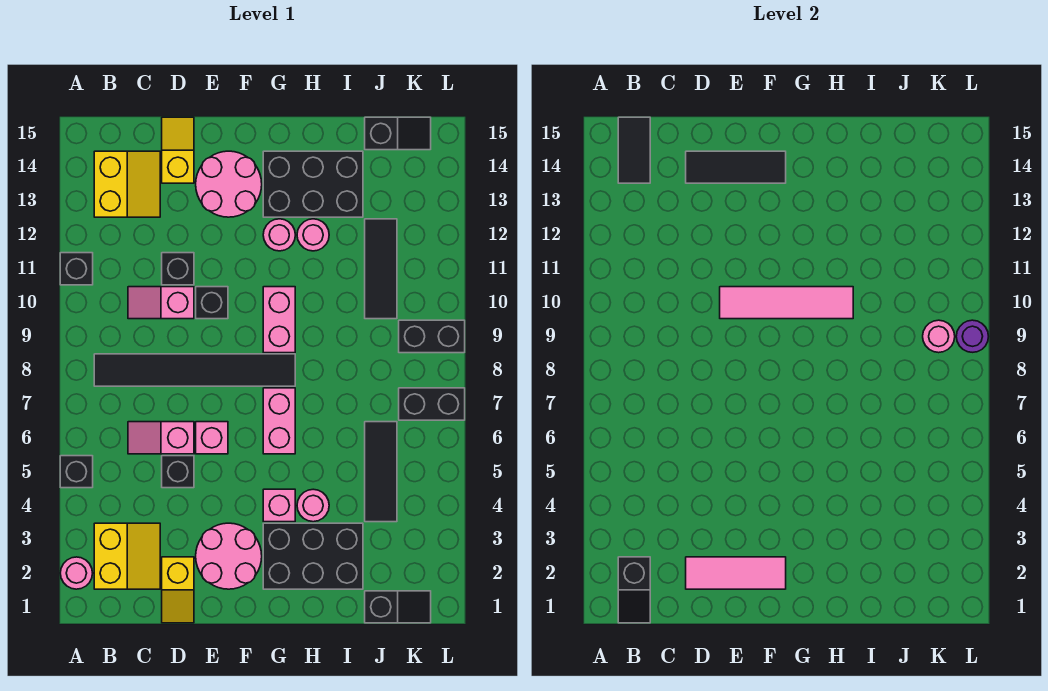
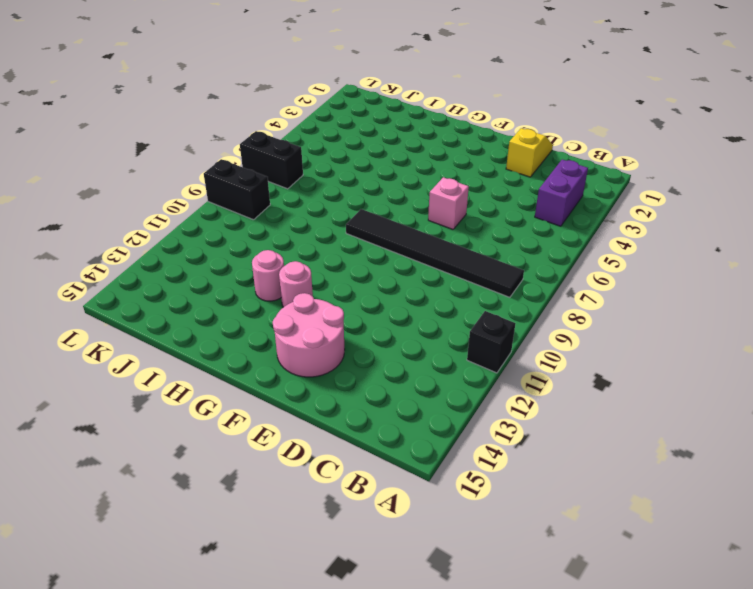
purple 1x2 brick [535,159,588,226] -> yellow 2x2 slope [94,523,160,589]
none -> pink 1x1 round brick [60,557,93,589]
none -> black 1x1 brick [60,456,93,488]
none -> yellow 2x2 slope [94,151,160,217]
none -> pink 1x2 slope [128,422,194,454]

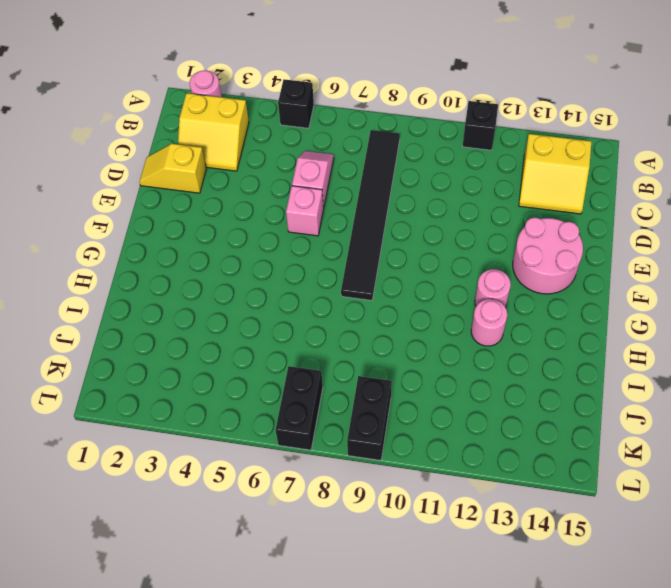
none -> pink 1x2 slope [128,287,194,319]
none -> black 1x1 brick [162,456,194,488]
none -> black 1x1 brick [162,253,194,285]
none -> yellow 1x2 slope [162,117,194,183]

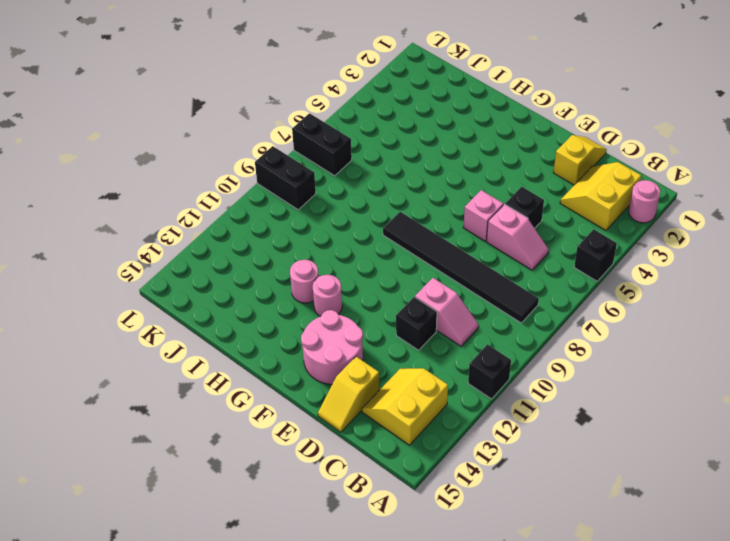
none -> pink 2x2 round brick [196,523,262,589]
none -> black 1x1 brick [196,287,228,319]
none -> black 2x3 brick [263,523,363,589]
none -> pink 1x1 brick [263,489,295,522]

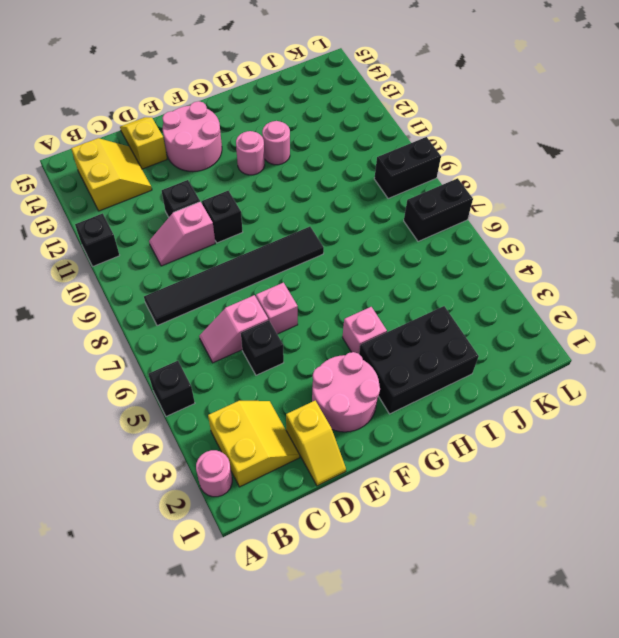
none -> pink 1x2 brick [263,388,295,454]
none -> pink 1x2 brick [263,287,295,353]
none -> black 2x3 brick [263,151,363,217]
none -> pink 1x1 round brick [297,489,329,522]

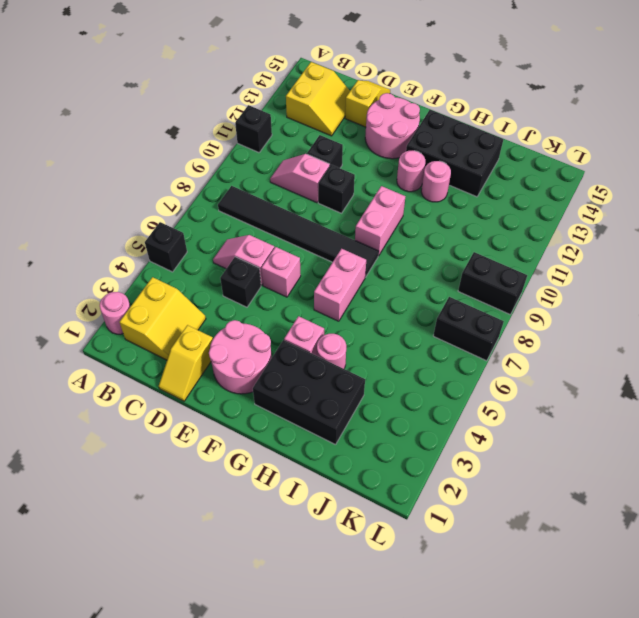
none -> black 1x2 slope [365,591,431,623]
none -> black 1x3 tile [365,422,397,522]
none -> black 1x3 tile [365,219,397,319]
none -> black 1x2 slope [365,117,431,150]

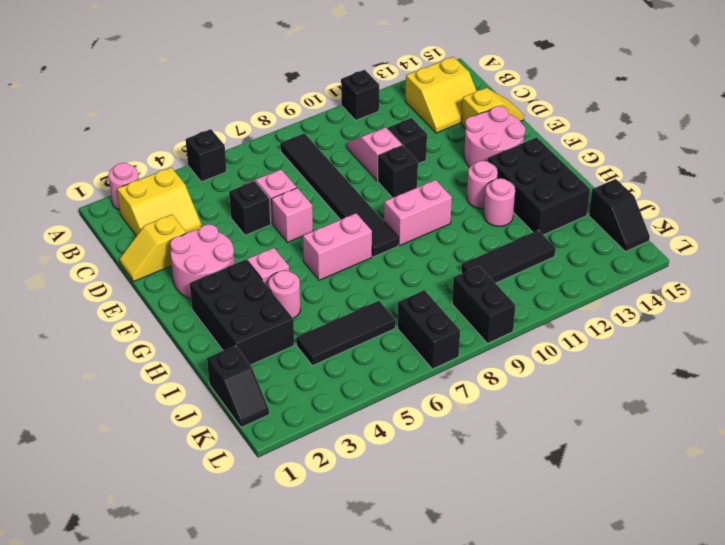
none -> black 1x2 slope [618,557,650,623]
none -> black 1x2 tile [618,117,650,183]
none -> pink 1x3 tile [686,557,786,589]
none -> black 1x3 tile [686,151,786,183]

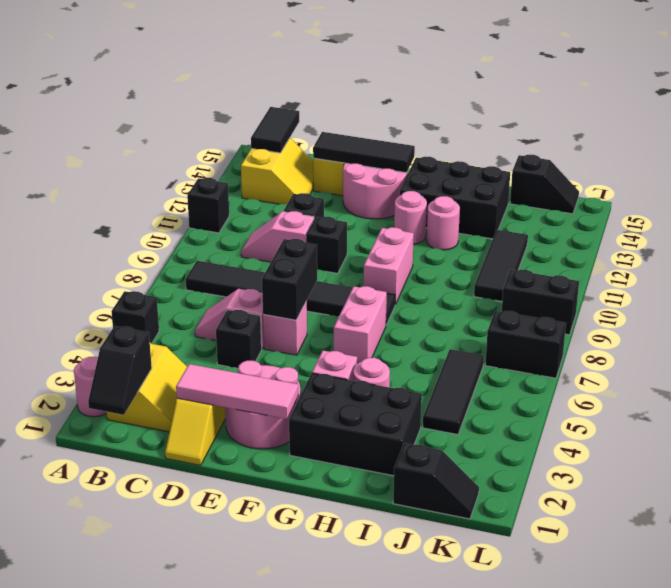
black 1x2 brick [262,239,317,320] -> none
none -> pink 1x4 tile [720,287,853,319]
none -> pink 1x1 round brick [923,320,955,353]
none -> purple 1x1 round brick [956,320,989,352]

